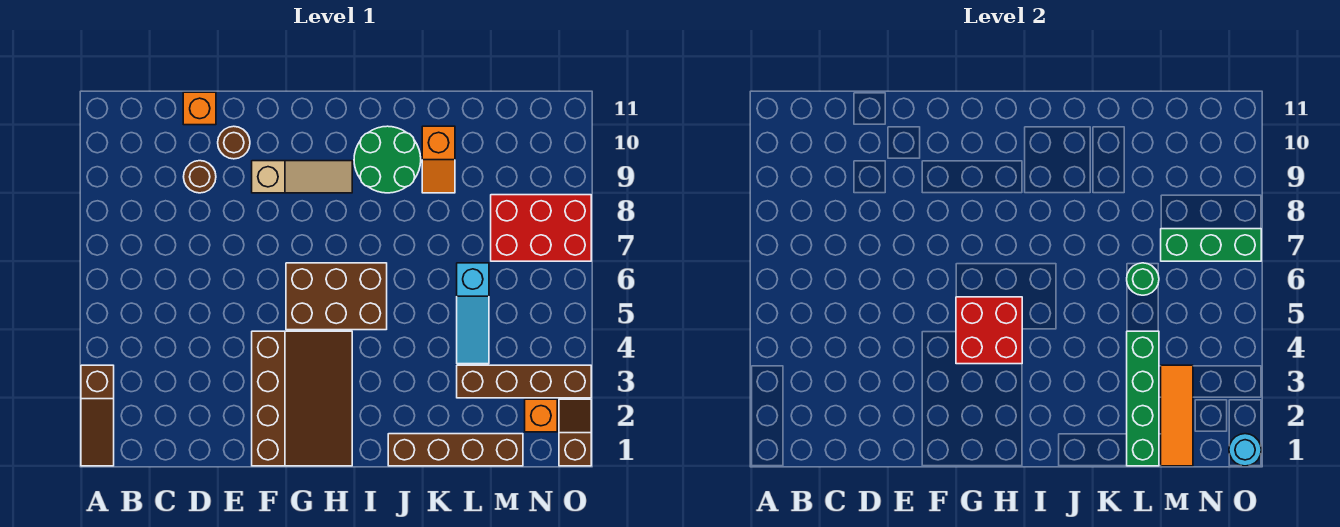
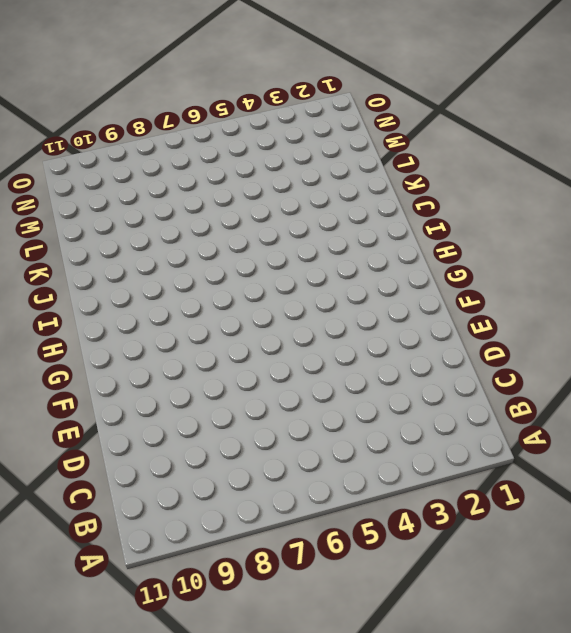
none -> brown 1x3 slope [81,365,114,466]
none -> brown 1x1 round brick [184,161,216,193]
none -> orange 1x1 brick [183,92,216,125]

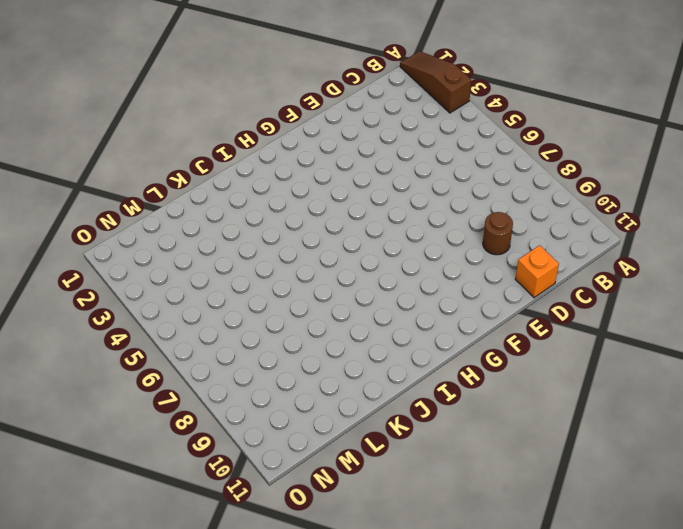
none -> brown 1x1 round brick [218,126,250,159]
none -> brown 3x4 slope [252,331,352,466]
none -> tan 1x3 slope [252,161,352,193]

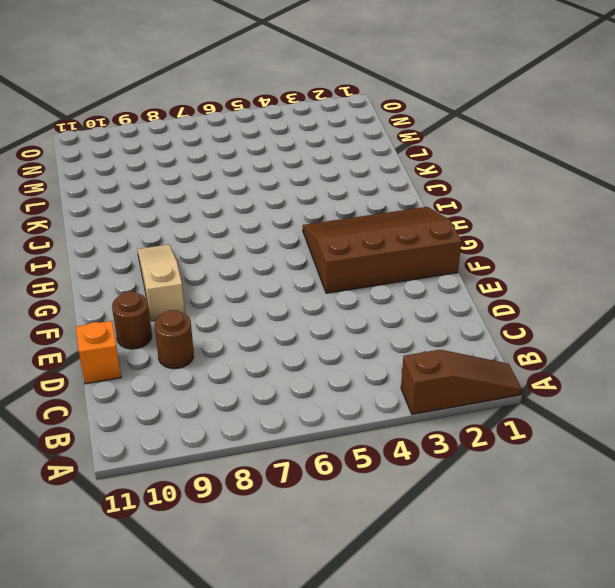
none -> brown 2x3 brick [286,263,387,330]
none -> green 2x2 round brick [354,126,421,193]
none -> brown 1x4 brick [388,434,523,466]

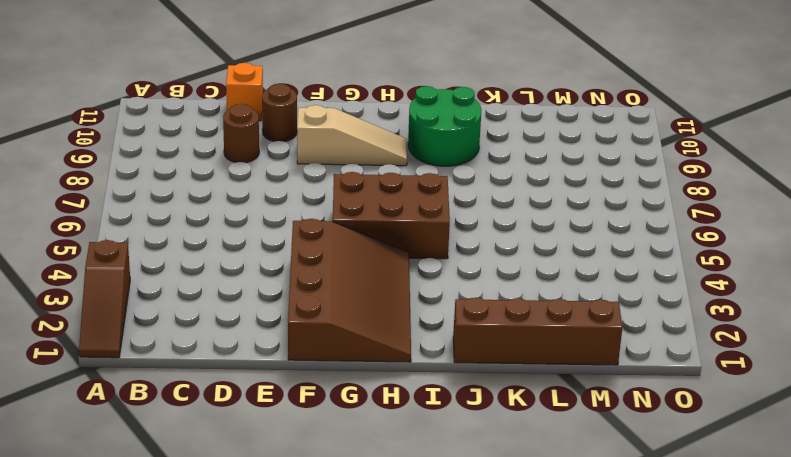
none -> orange 1x2 slope [422,126,455,193]
none -> brown 1x4 brick [457,365,591,398]
none -> cyan 1x3 slope [457,263,489,364]

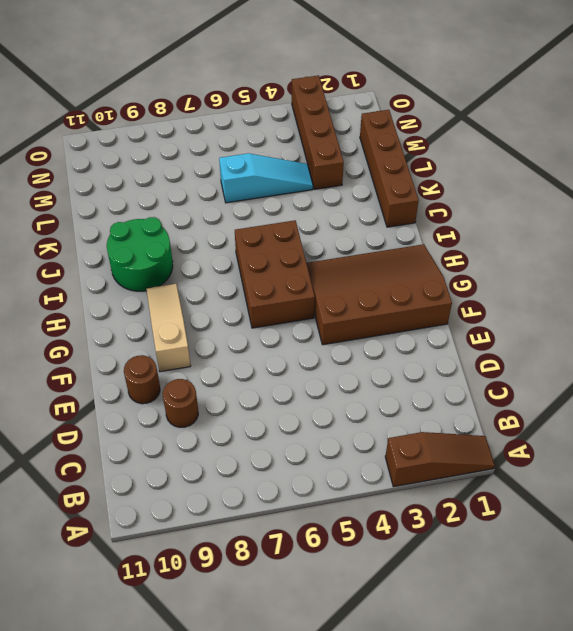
none -> orange 1x1 brick [183,92,216,125]
none -> orange 1x2 slope [422,126,455,193]
none -> red 2x3 brick [491,195,591,261]

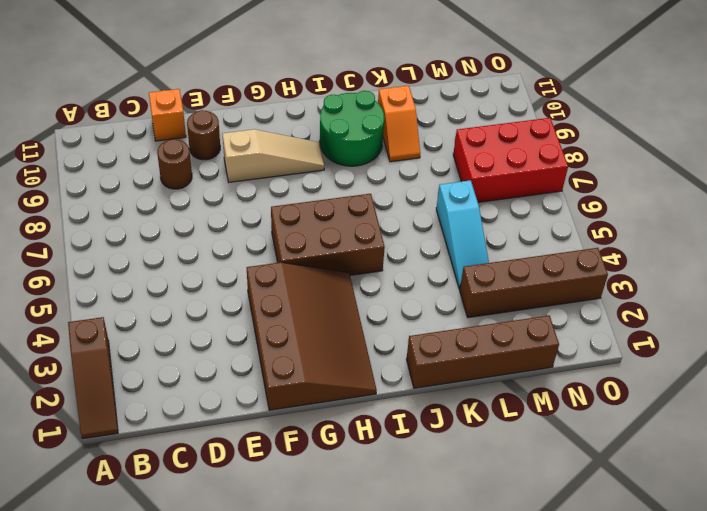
none -> orange 1x1 brick [525,399,557,432]
none -> brown 1x2 slope [559,399,591,466]
none -> red 2x2 brick [956,297,1022,364]

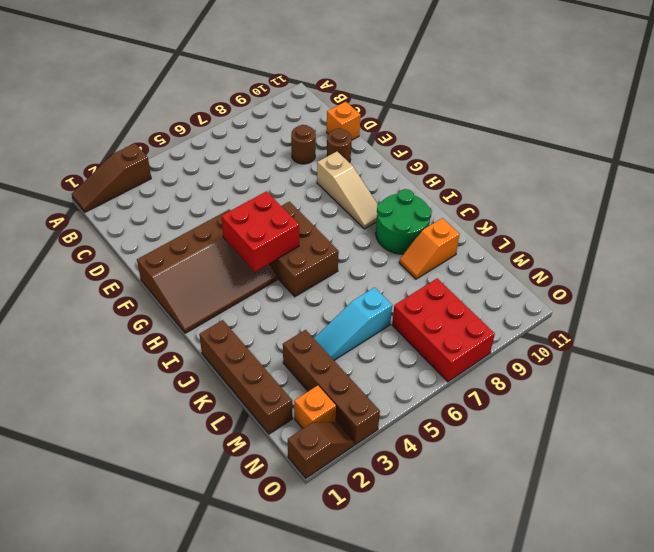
none -> green 1x4 brick [1127,331,1159,466]
none -> green 1x1 round brick [1127,263,1159,295]
none -> orange 1x3 tile [1161,365,1193,466]

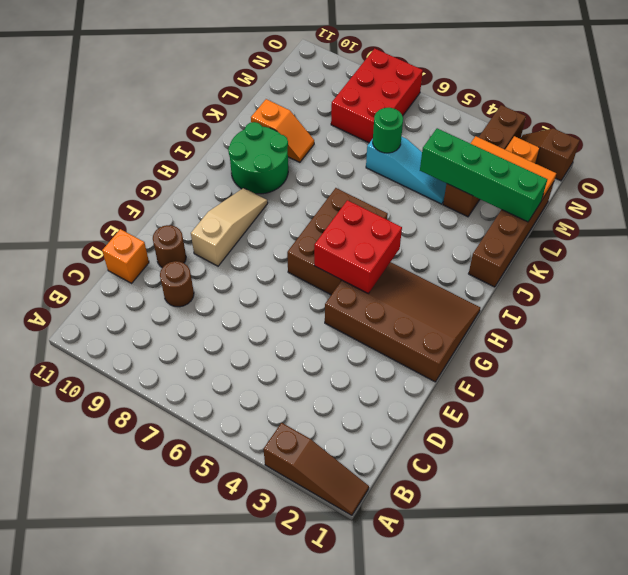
none -> green 1x3 brick [1161,229,1261,261]
none -> cyan 1x1 round brick [1229,434,1261,466]

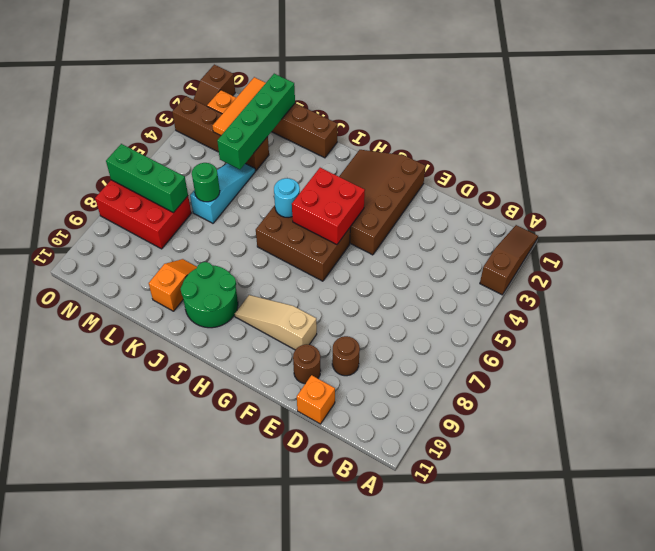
cyan 1x1 round brick [274,178,300,218] -> cyan 1x1 round brick moved to [1229,434,1261,466]

